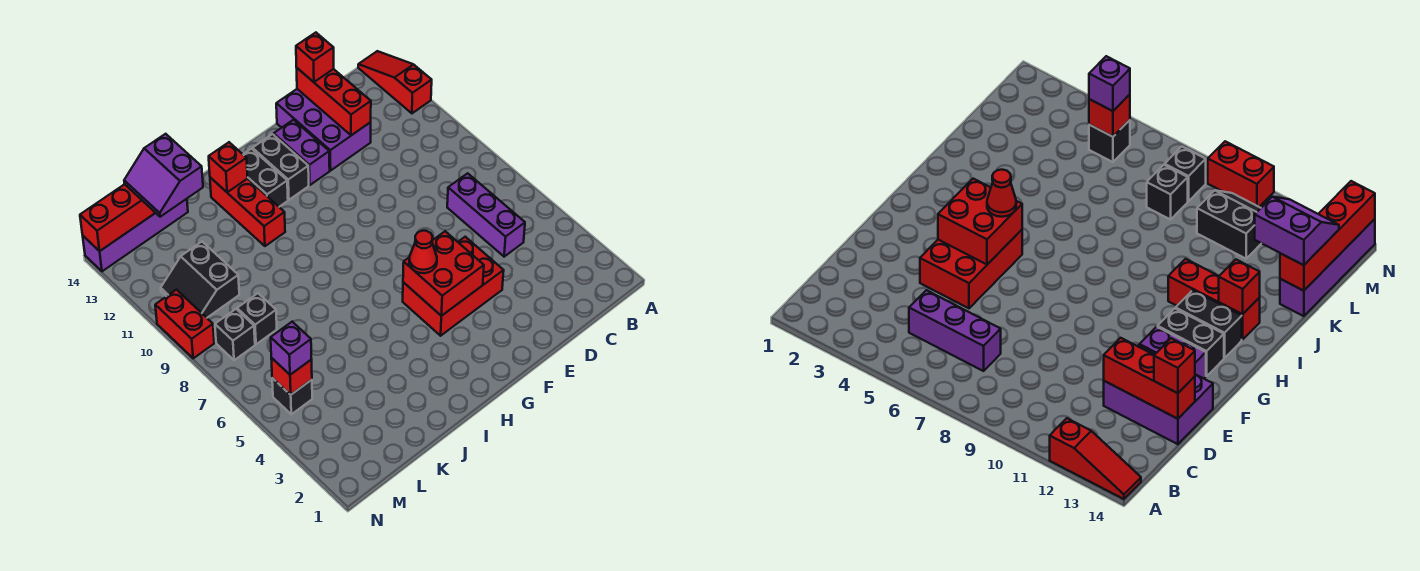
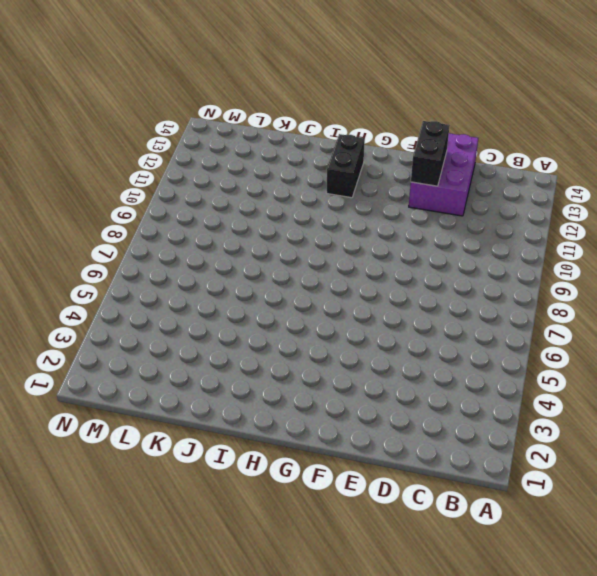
black 1x2 brick [411,121,450,186] -> black 1x2 brick moved to [253,134,309,200]
none -> red 1x3 slope [358,51,432,113]
none -> purple 1x3 brick [447,173,525,257]
none -> red 2x3 brick [403,237,504,336]

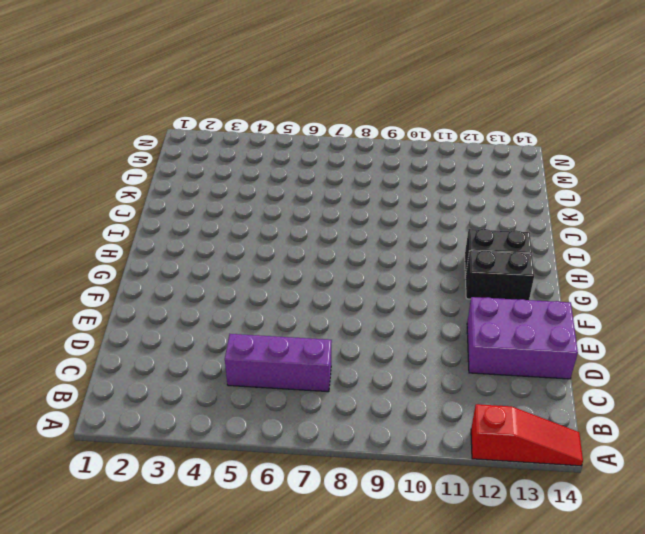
none -> red 2x3 brick [403,237,504,336]
none -> purple 1x2 brick [274,120,330,185]
none -> red 1x3 brick [210,177,285,246]

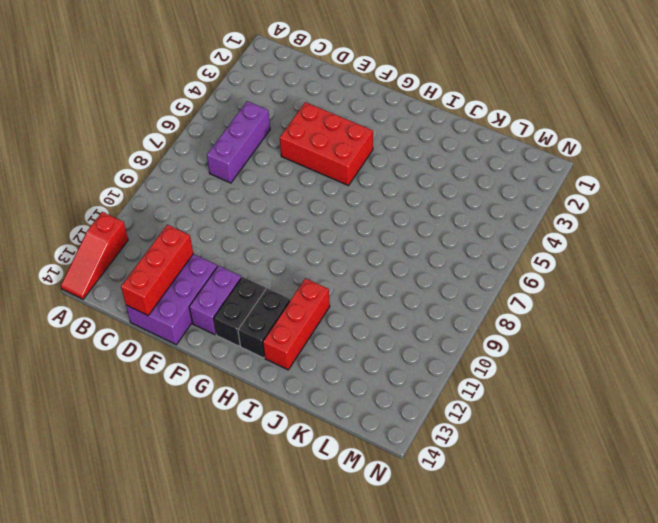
none -> purple 1x4 brick [83,199,188,271]
none -> black 1x1 brick [237,293,277,344]
none -> black 2x2 slope [161,242,239,318]

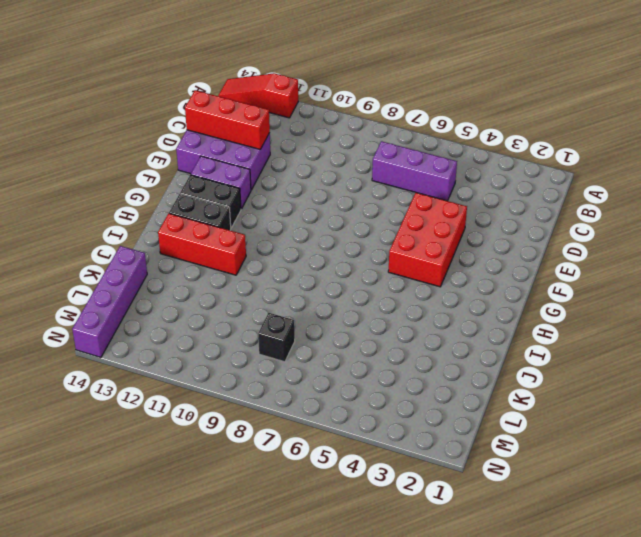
none -> black 2x2 slope [161,242,239,318]
none -> black 1x1 brick [272,378,312,414]
none -> black 1x1 brick [215,309,255,360]

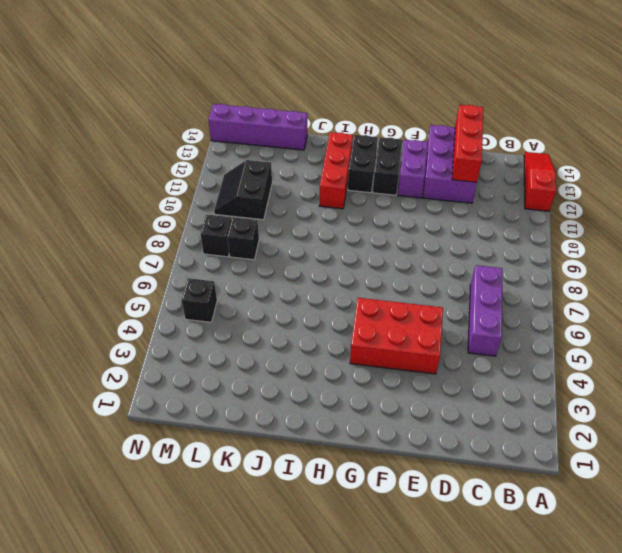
none -> red 1x2 brick [155,290,214,358]
none -> red 2x2 brick [403,231,484,316]
none -> red 1x1 brick [209,142,248,192]

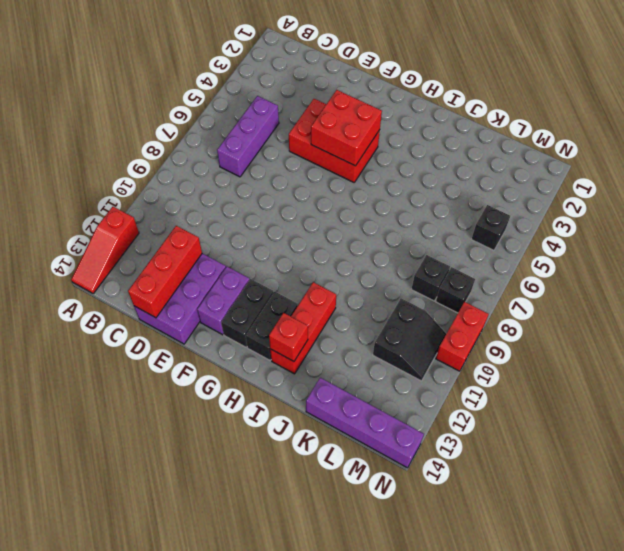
none -> red 1x4 brick [80,184,155,251]
none -> red 1x1 brick [271,358,312,395]
none -> red 1x1 brick [296,33,334,82]

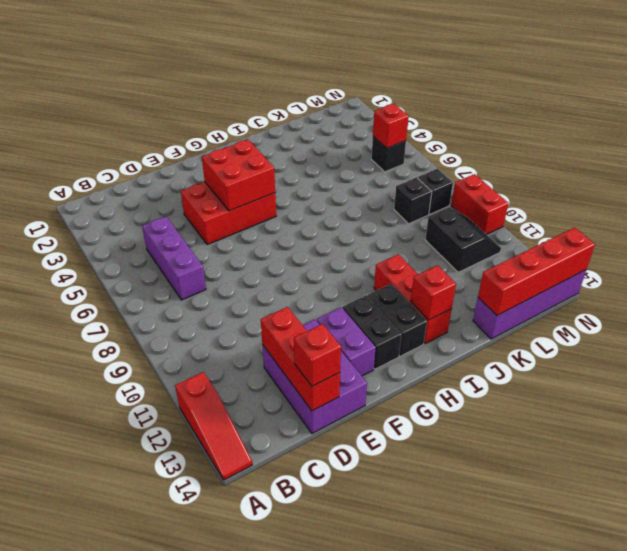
none -> red 1x1 cone [409,231,437,273]
none -> purple 2x2 slope [124,134,203,217]
none -> purple 1x1 brick [271,322,311,375]

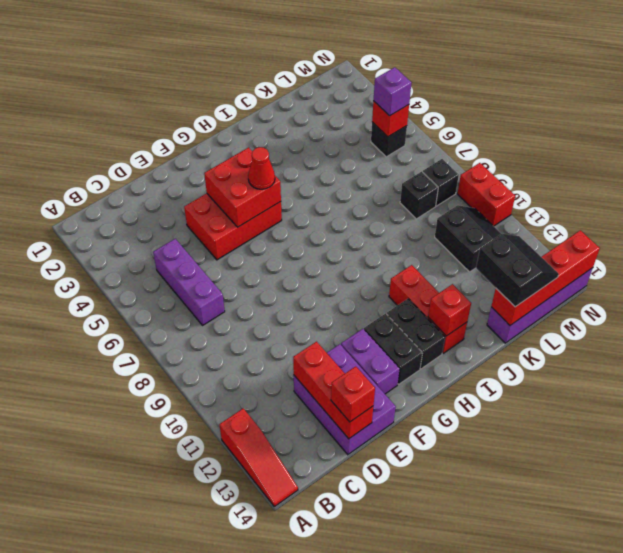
black 2x2 slope [476,234,559,307] -> purple 2x2 slope [124,134,203,217]

